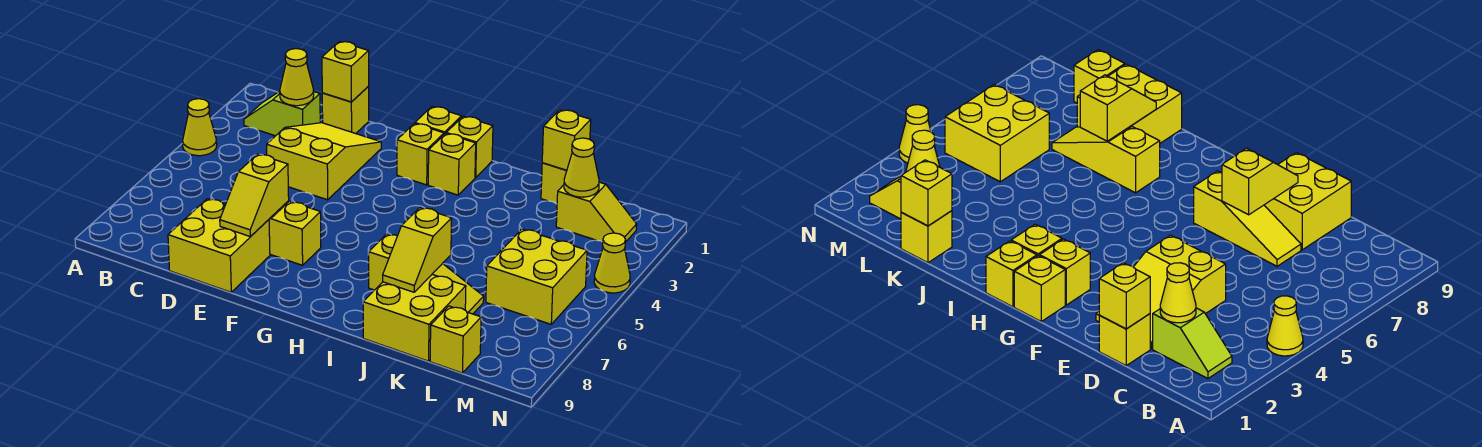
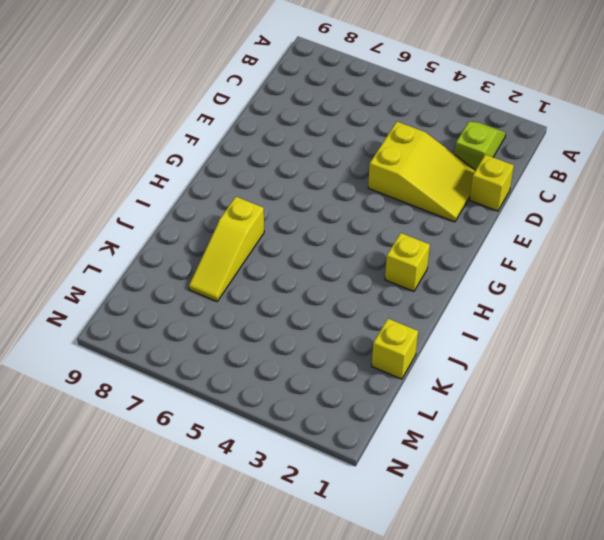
none -> yellow 1x1 cone [183,99,217,156]
none -> yellow 1x3 slope [269,201,321,265]
none -> yellow 2x2 brick [168,199,270,292]

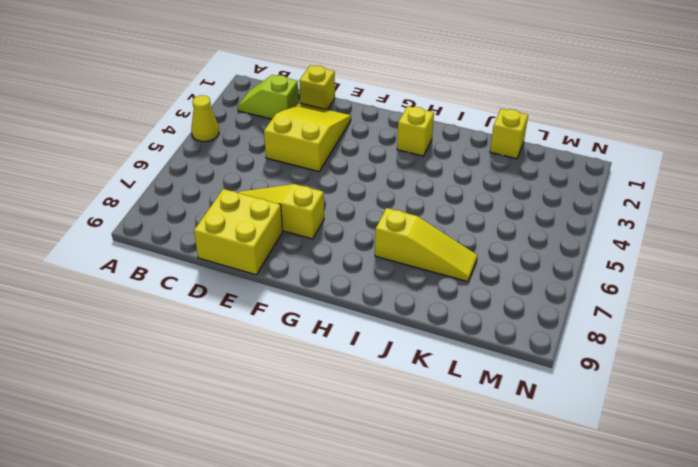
none -> yellow 1x1 brick [415,107,461,134]
none -> yellow 1x1 brick [397,123,444,185]
none -> yellow 1x1 brick [446,116,493,177]

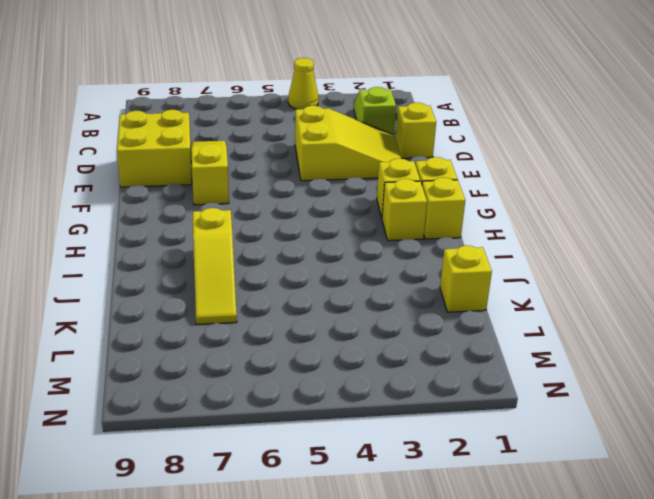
none -> yellow 2x2 brick [363,274,466,361]
none -> yellow 1x2 slope [556,182,637,242]
none -> yellow 2x2 brick [486,229,587,324]

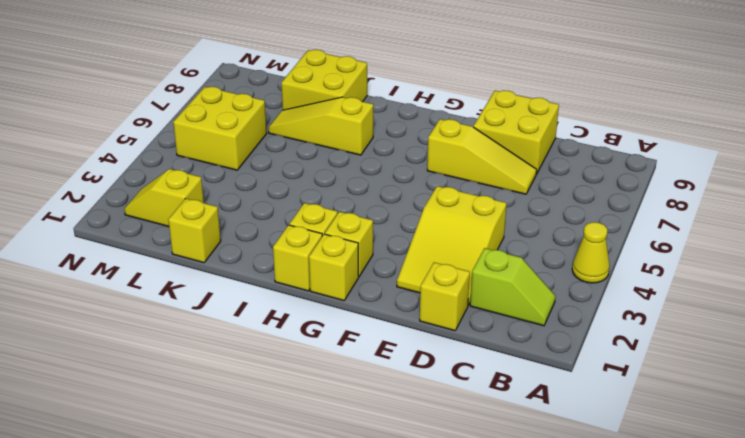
none -> yellow 1x1 brick [430,306,481,373]
none -> yellow 1x1 cone [594,233,630,293]
none -> yellow 1x1 cone [280,49,314,106]

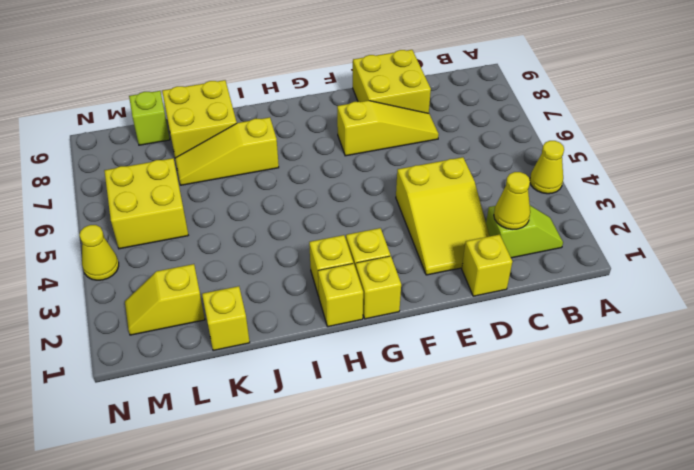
lime 1x1 brick [129,91,170,145] -> yellow 1x1 brick [430,306,481,373]
none -> yellow 1x1 brick [322,42,369,102]
none -> yellow 1x2 slope [220,154,289,237]
none -> yellow 1x2 slope [383,208,452,292]

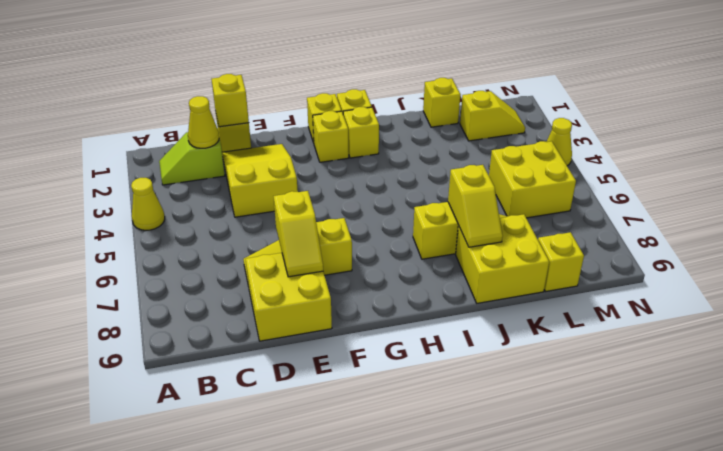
none -> yellow 1x1 brick [542,110,591,170]
none -> yellow 1x1 cone [564,138,599,197]

